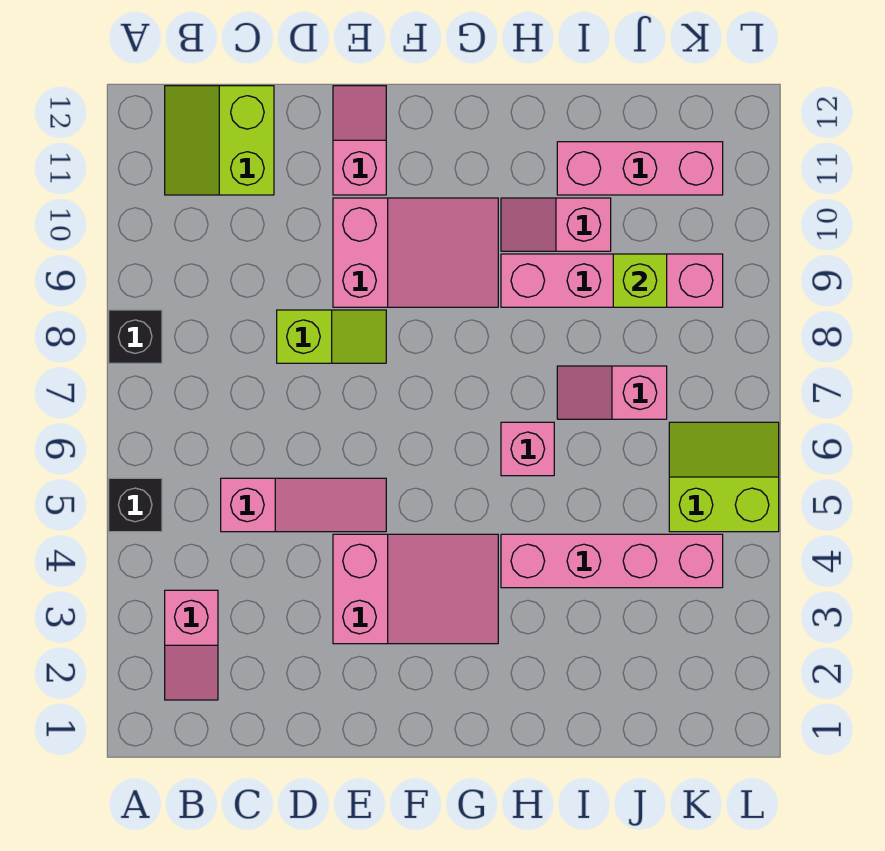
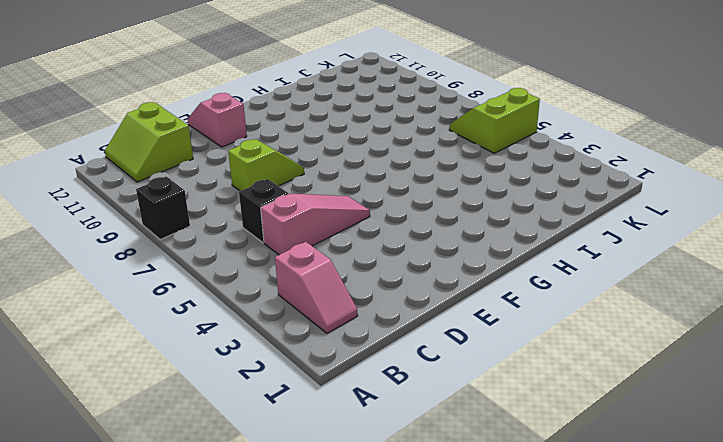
black 1x1 brick [239,179,289,243] -> black 1x1 brick moved to [109,478,162,532]
none -> pink 2x3 slope [333,534,498,644]
none -> pink 2x3 slope [333,198,498,307]
none -> pink 1x4 brick [501,534,723,588]

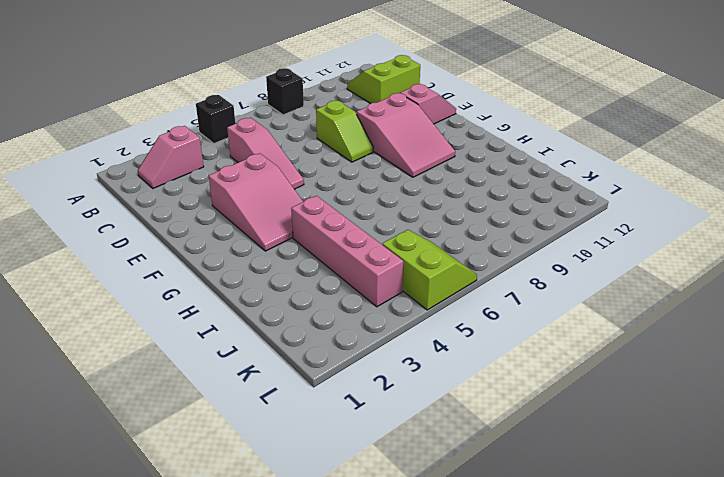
none -> pink 1x1 brick [501,422,554,476]
none -> pink 1x4 brick [501,254,723,307]
none -> pink 1x2 slope [501,198,611,251]

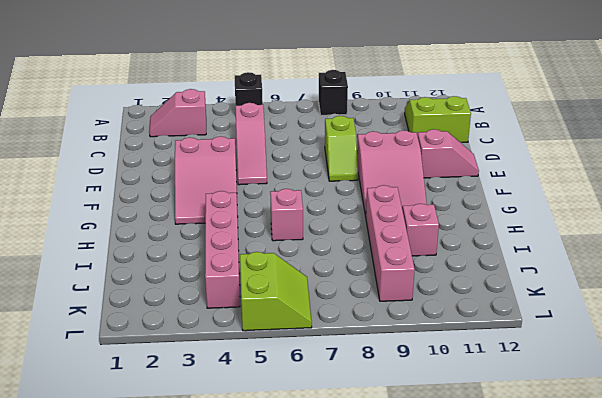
none -> pink 1x2 slope [557,366,667,419]
none -> pink 1x3 brick [557,142,723,195]
none -> lime 1x1 brick [613,254,667,307]

